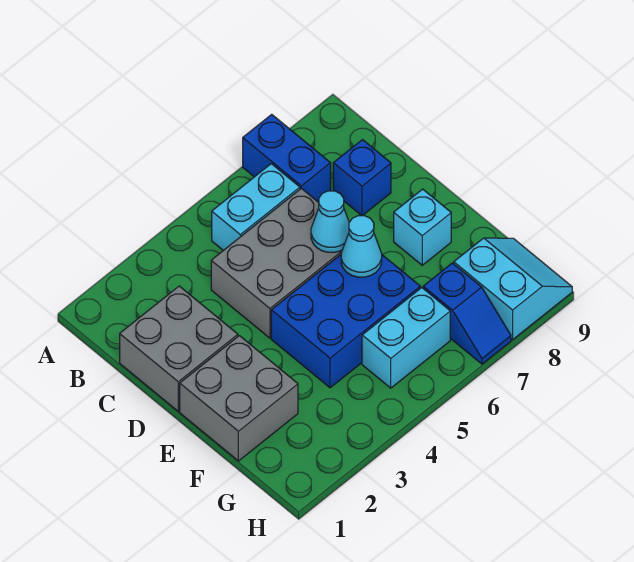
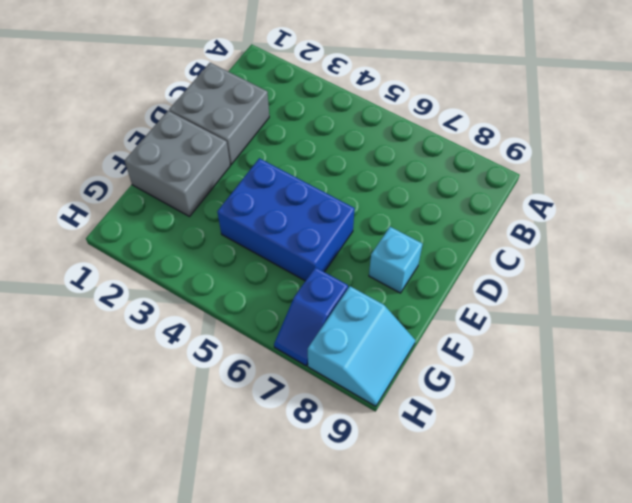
none -> blue 1x2 brick [243,114,331,202]
none -> cyan 1x2 brick [212,164,300,250]
none -> grey 2x3 brick [211,188,342,338]

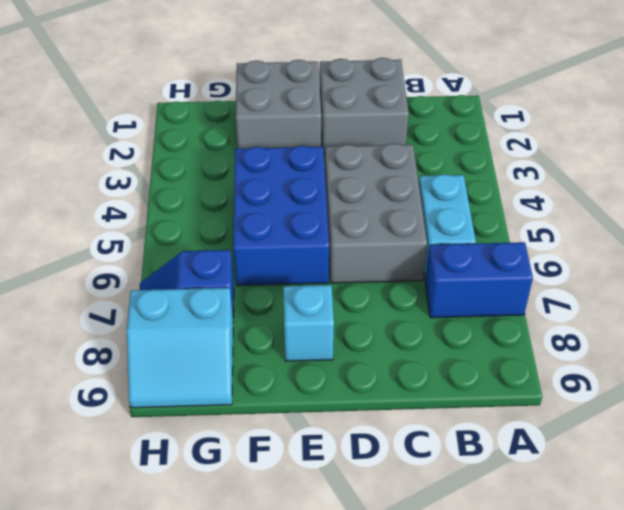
none -> blue 1x1 brick [333,140,391,216]
none -> cyan 1x2 brick [362,288,450,388]
none -> cyan 1x1 cone [311,191,349,252]

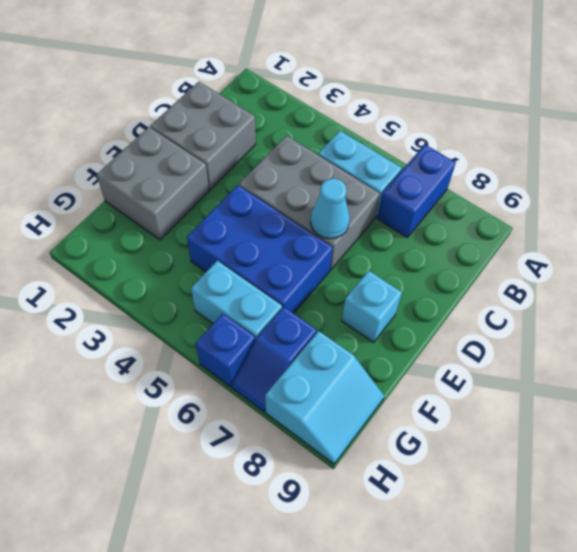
blue 1x1 brick [196,314,255,387] -> blue 1x1 brick moved to [333,140,391,216]
none -> cyan 1x1 cone [341,216,382,277]

